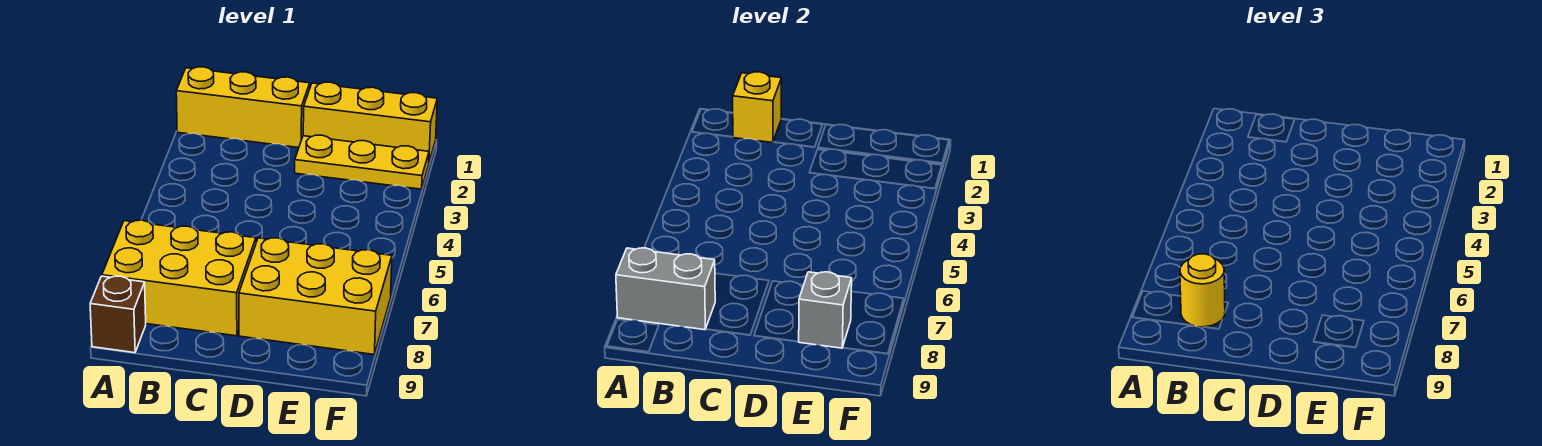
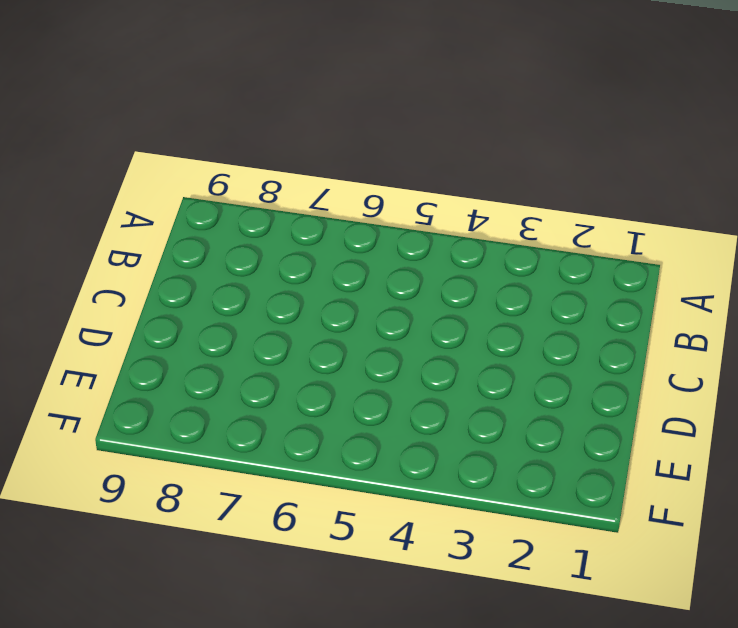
none -> yellow 1x3 brick [176,67,310,148]
none -> yellow 2x3 brick [102,220,256,336]

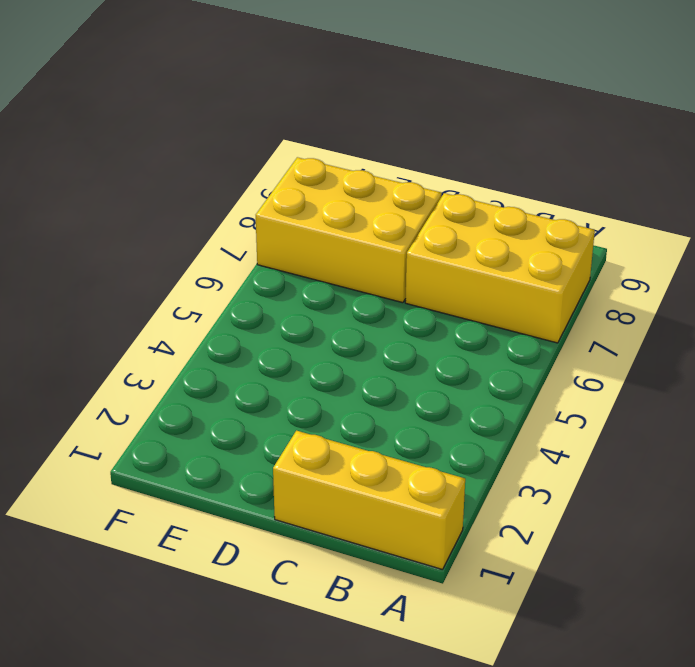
none -> brown 1x1 brick [90,276,146,353]
none -> yellow 1x3 brick [303,82,437,162]

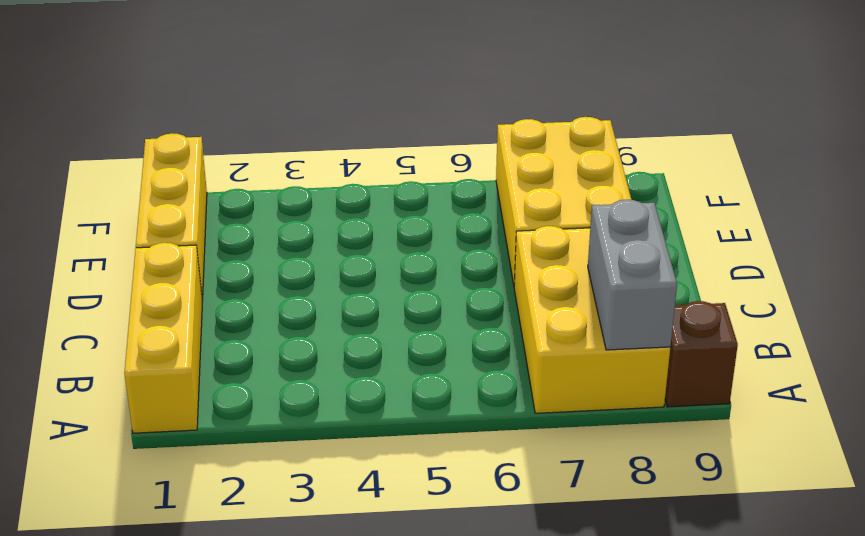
none -> yellow 1x3 plate [295,135,429,189]
none -> yellow 1x1 brick [733,72,782,143]

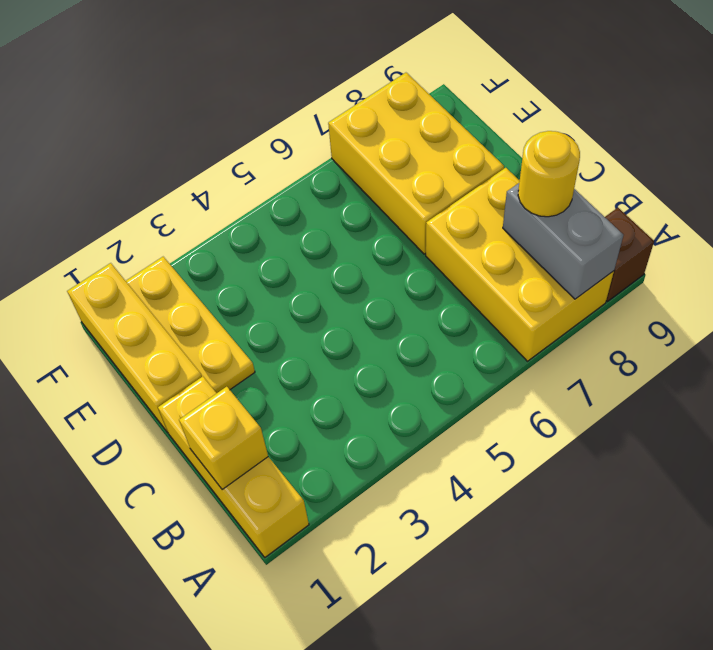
none -> grey 1x1 brick [799,272,852,348]

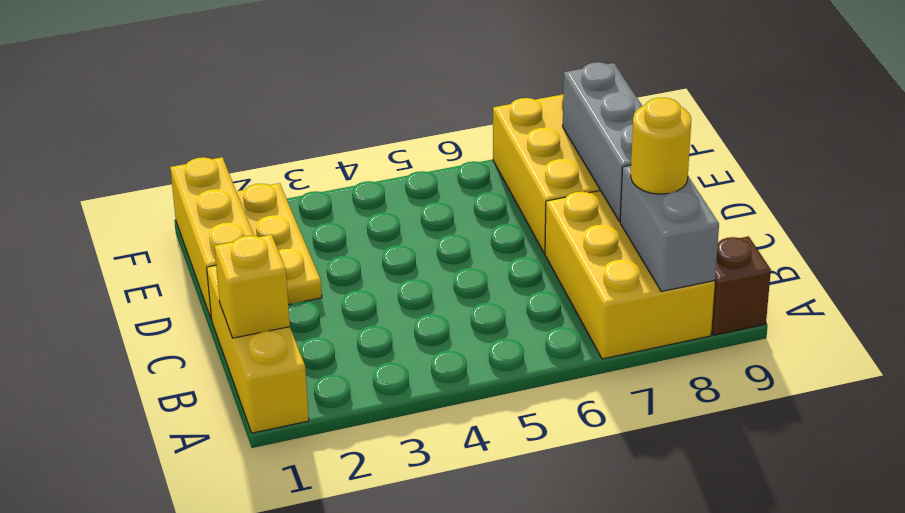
grey 1x3 brick [563,62,642,221] -> grey 1x1 brick [799,272,852,348]

